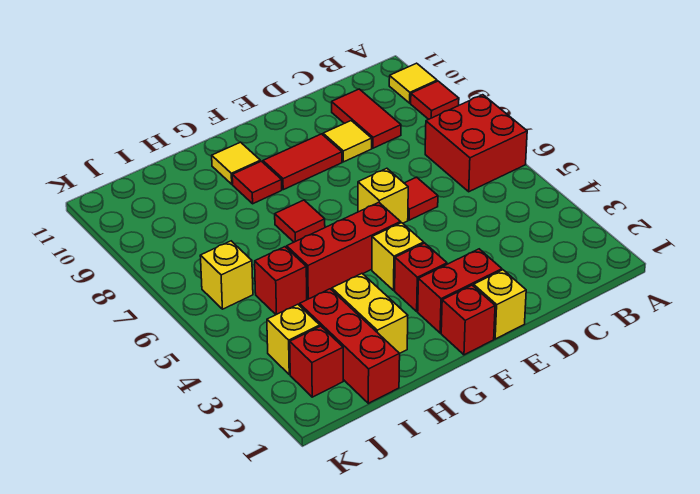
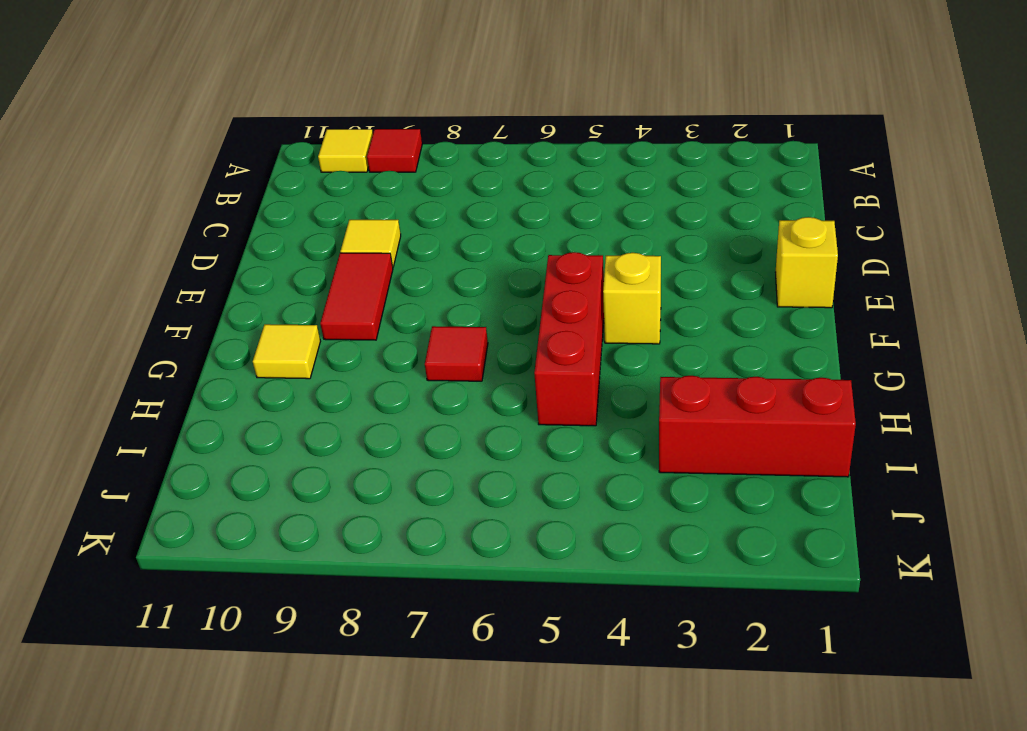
none -> red 2x2 brick [425,95,527,192]
none -> red 1x2 tile [332,89,401,148]
none -> red 1x1 tile [404,177,438,220]

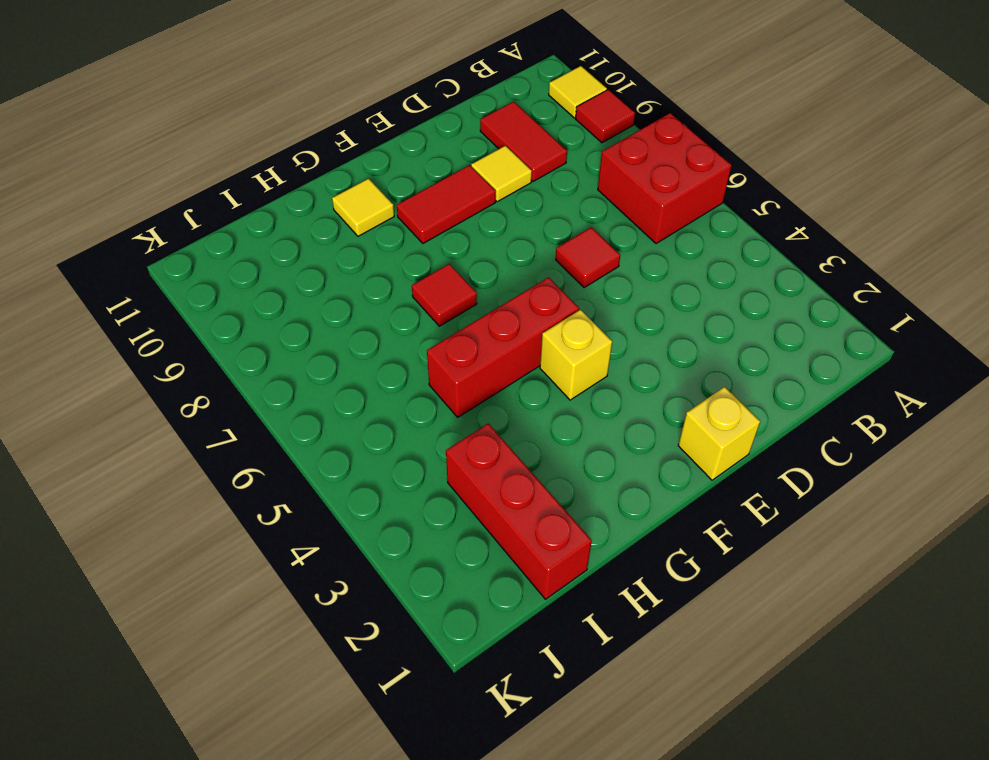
none -> red 1x2 brick [418,249,502,333]
none -> yellow 1x1 brick [358,168,408,223]
none -> red 1x1 brick [441,285,495,355]

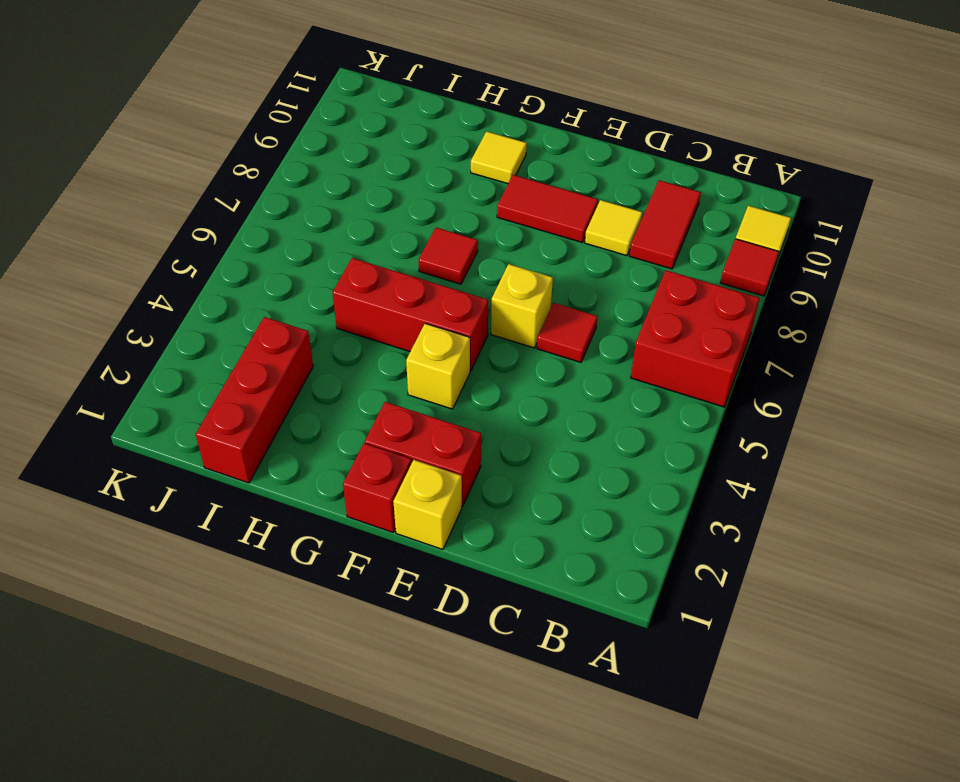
none -> red 1x1 brick [395,243,447,311]
none -> red 1x1 tile [232,161,282,204]
none -> yellow 1x2 brick [332,274,408,353]

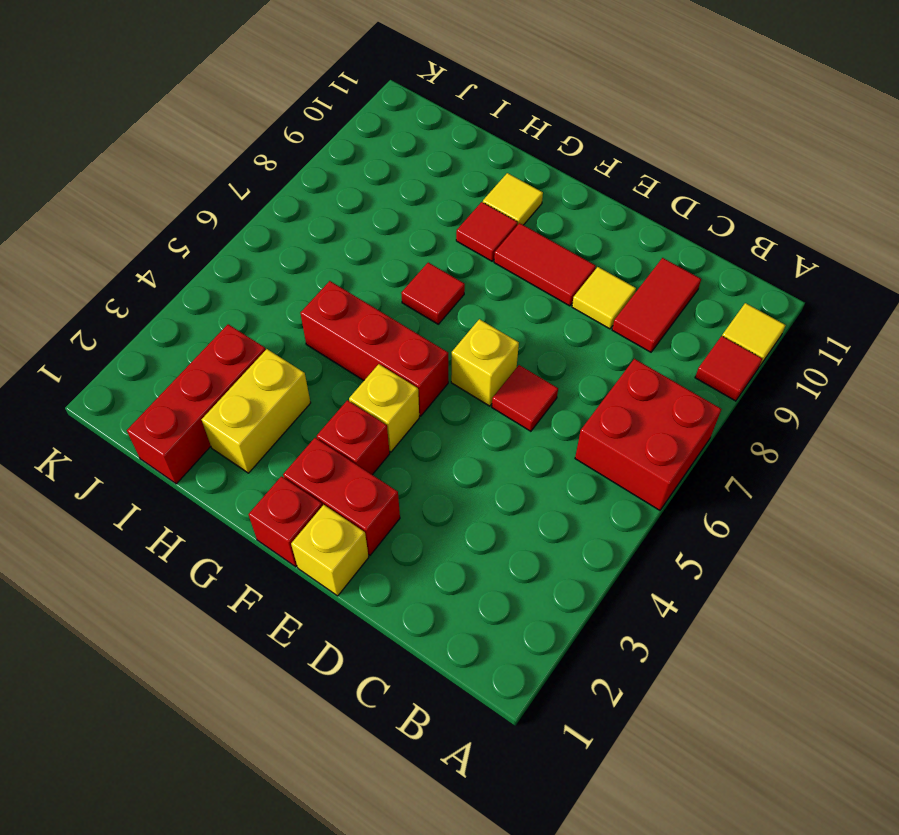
none -> red 1x1 brick [255,247,307,315]
none -> red 1x1 brick [290,326,343,397]
none -> yellow 1x1 brick [267,304,320,375]

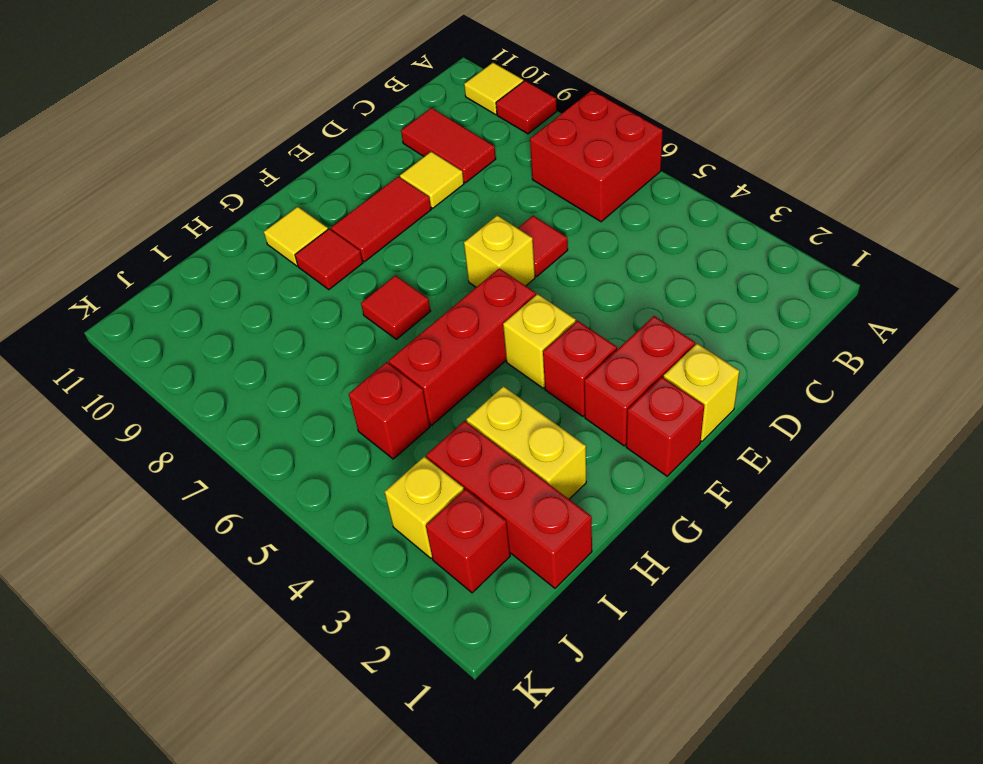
none -> yellow 1x1 brick [200,241,253,309]

